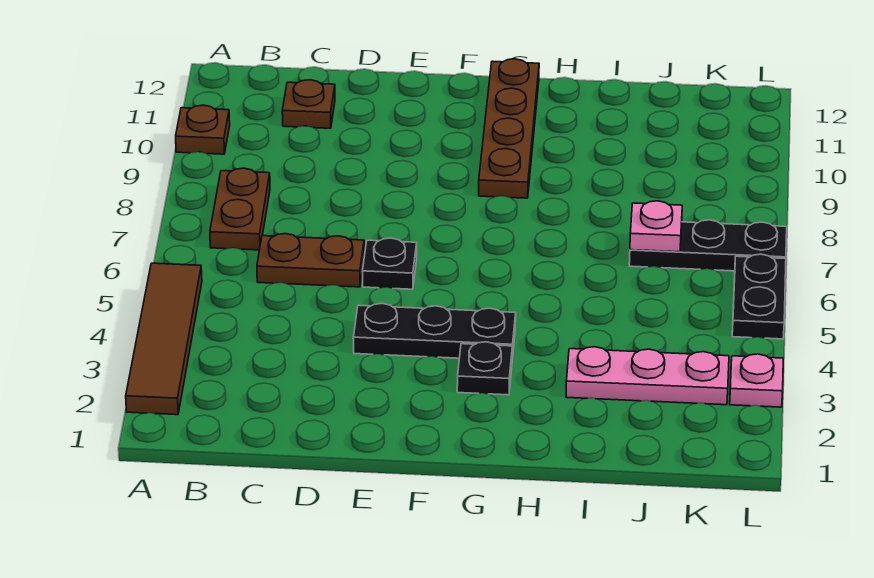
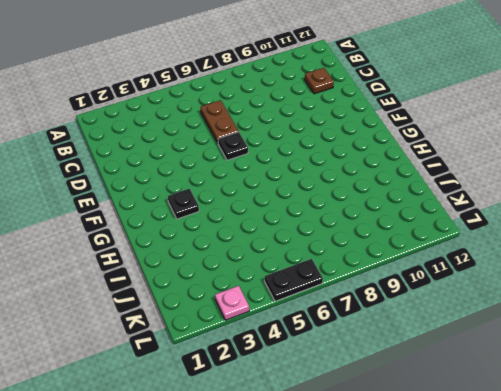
none -> brown 1x4 tile [126,263,202,415]
none -> brown 1x1 plate [176,105,230,154]
none -> brown 1x2 plate [210,168,270,250]

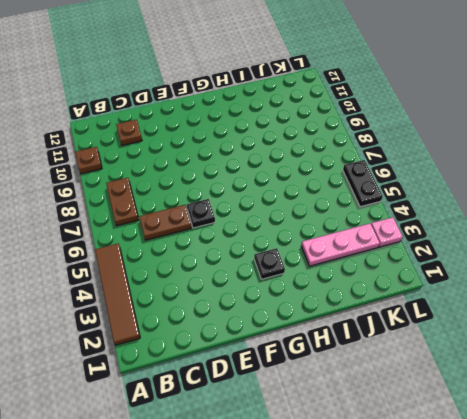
none -> black 1x3 plate [353,303,516,359]
none -> brown 1x4 plate [479,59,539,198]
none -> black 1x3 plate [629,220,787,271]

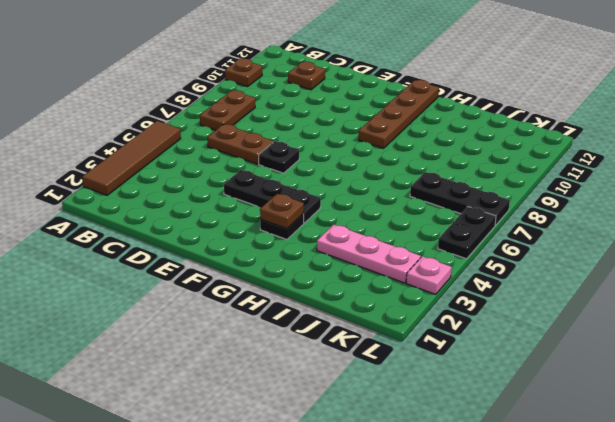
brown 1x1 plate [260,194,304,229] -> none
none -> pink 1x1 plate [630,201,682,252]

